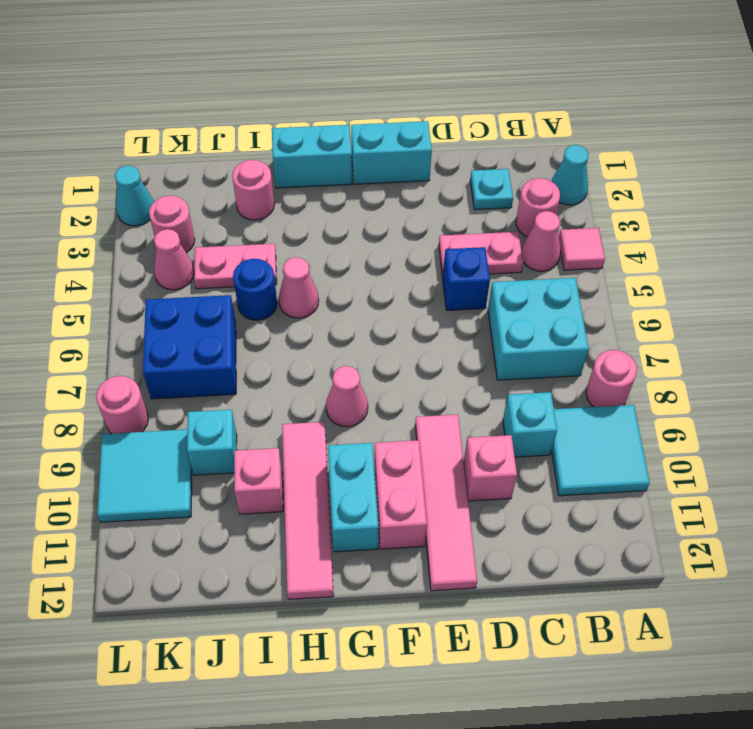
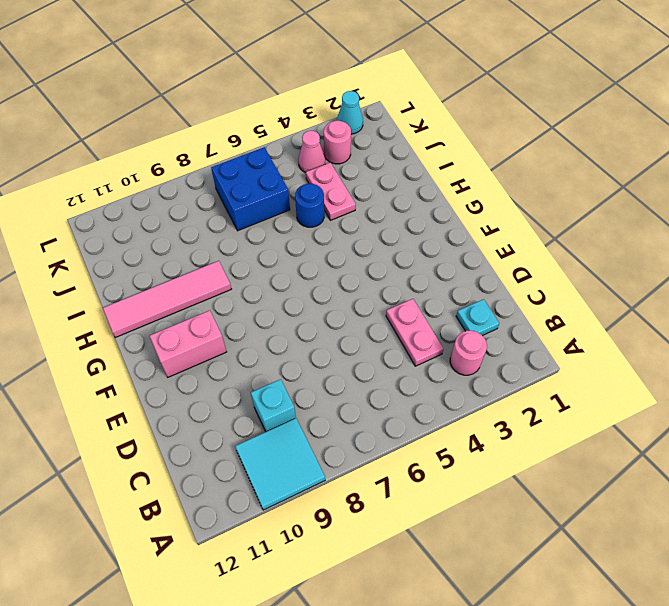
none -> cyan 1x1 cone [551,145,589,205]
none -> pink 1x1 tile [559,228,605,270]
none -> pink 1x1 round brick [586,350,637,407]
none -> pink 1x1 cone [521,211,560,271]

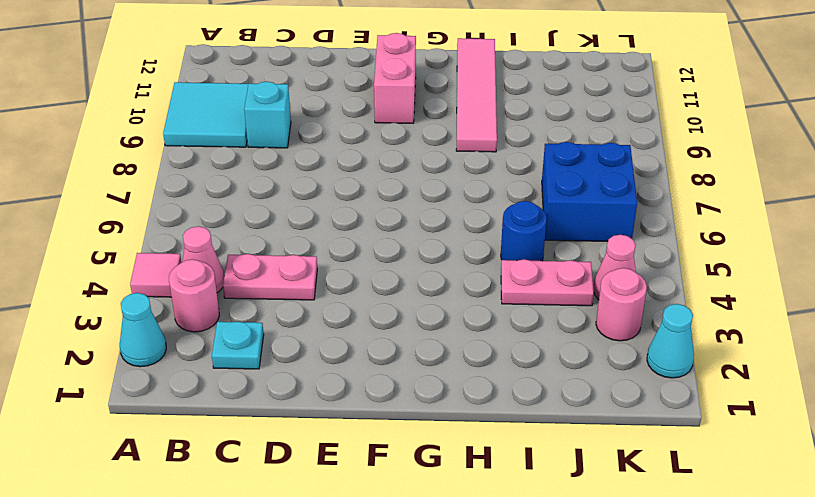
none -> pink 1x1 round brick [586,350,637,407]
none -> cyan 2x2 brick [488,278,589,380]
none -> blue 1x1 brick [443,247,490,310]
none -> pink 1x1 brick [464,435,517,501]

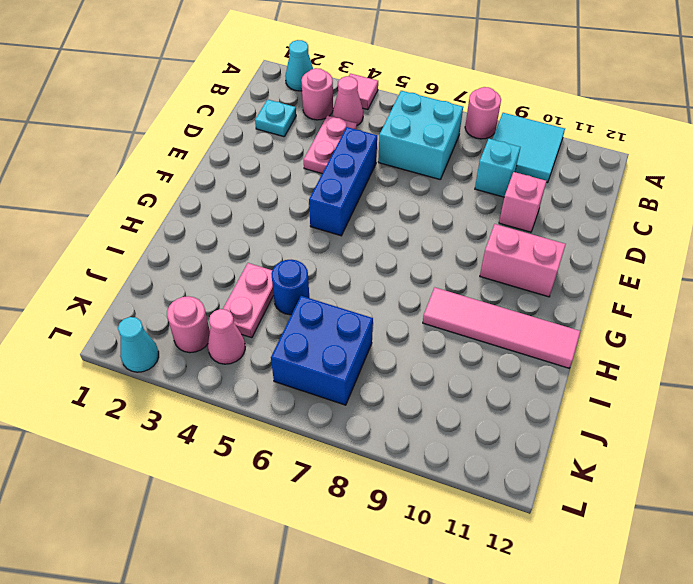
blue 1x3 brick [309,127,377,236] -> blue 1x1 brick [443,247,490,310]
none -> cyan 1x2 brick [351,121,432,184]
none -> pink 1x4 tile [415,414,477,591]
none -> cyan 1x2 brick [272,125,352,188]
none -> pink 1x1 cone [326,366,368,427]

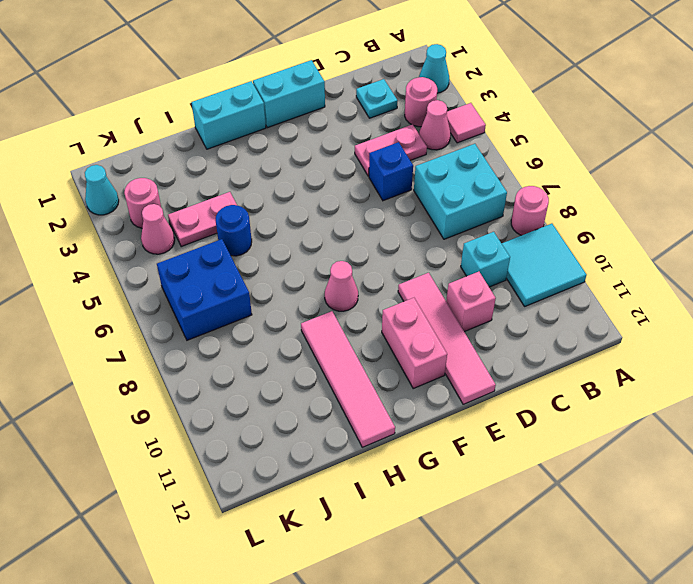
none -> cyan 1x2 brick [328,443,379,552]
none -> pink 1x1 cone [279,257,319,318]
none -> pink 1x1 round brick [232,160,274,220]
none -> pink 1x1 brick [234,448,283,514]

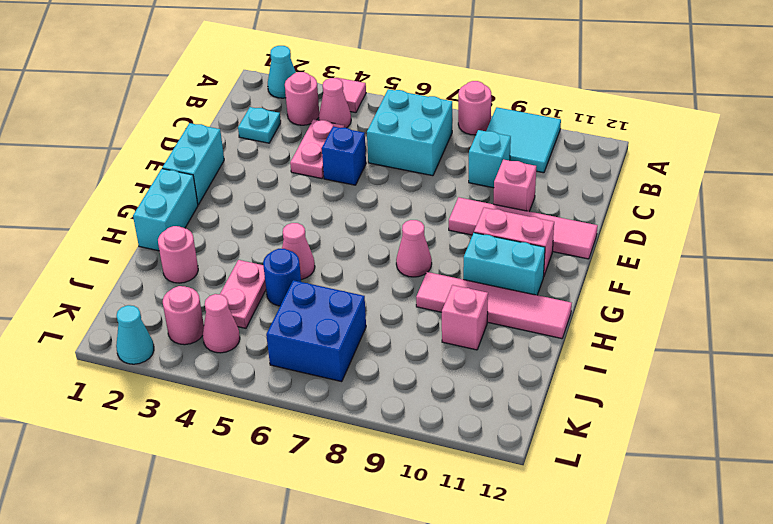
none -> cyan 1x1 brick [187,410,237,475]
none -> cyan 2x2 tile [97,429,192,522]
none -> pink 1x1 round brick [96,376,148,434]

